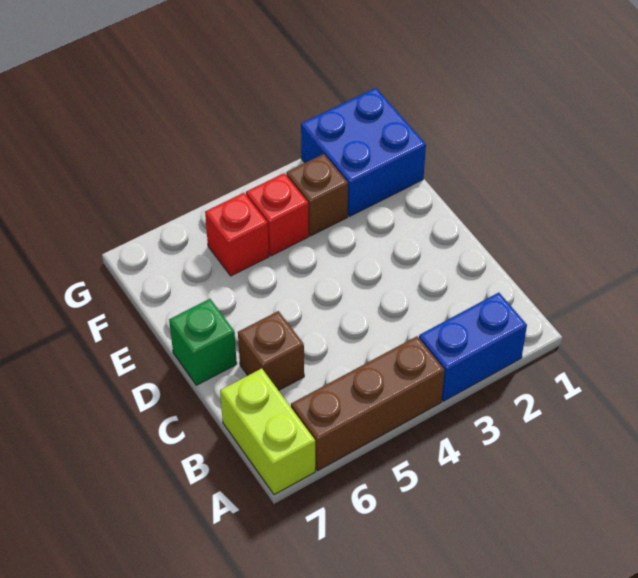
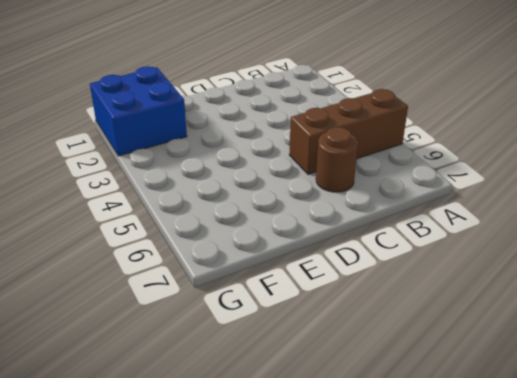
brown 1x3 brick [289,89,408,174] -> brown 1x3 brick turned to [291,336,445,470]
brown 1x1 round brick [316,127,358,192] -> brown 1x1 brick [238,311,304,391]
none -> blue 1x2 brick [419,293,527,401]
none -> lime 1x2 brick [220,368,315,495]

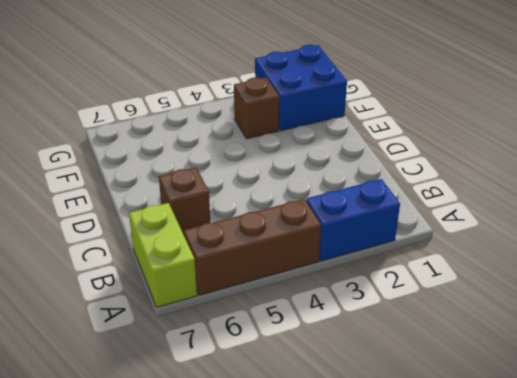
none -> green 1x1 brick [169,299,237,385]
none -> red 1x1 brick [246,173,309,256]

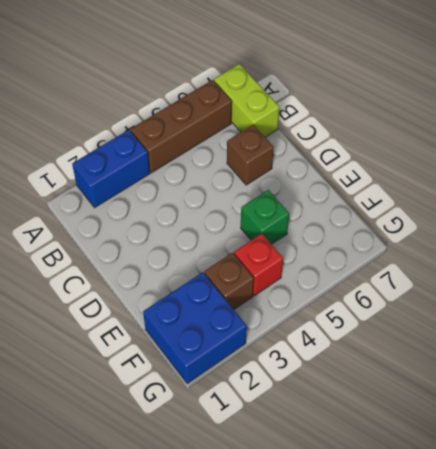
green 1x1 brick [241,190,289,244] -> green 1x1 brick moved to [169,299,237,385]
none -> red 1x1 brick [205,193,269,276]

